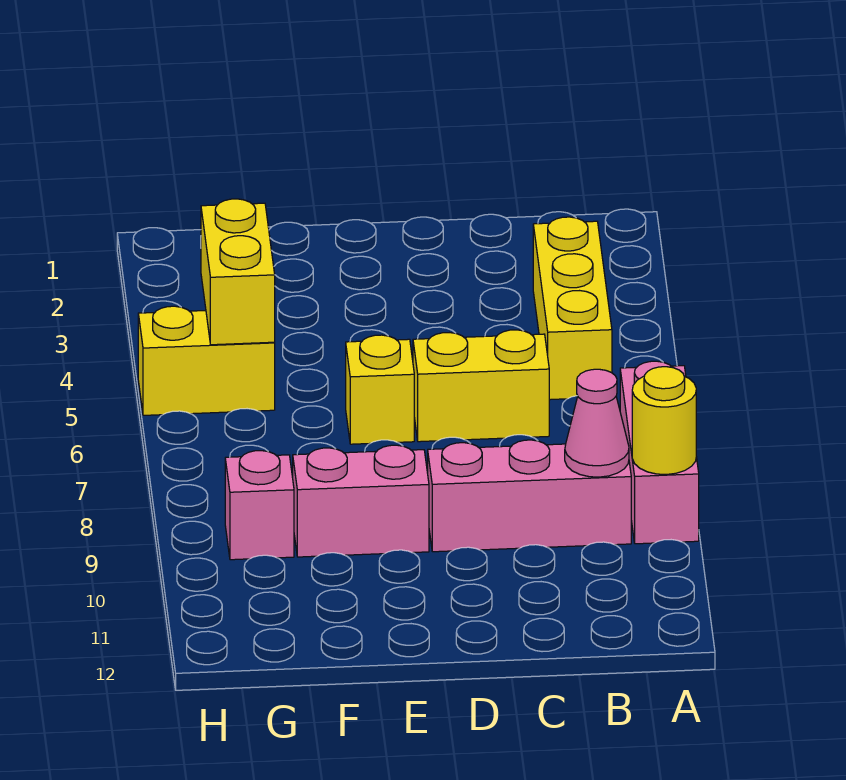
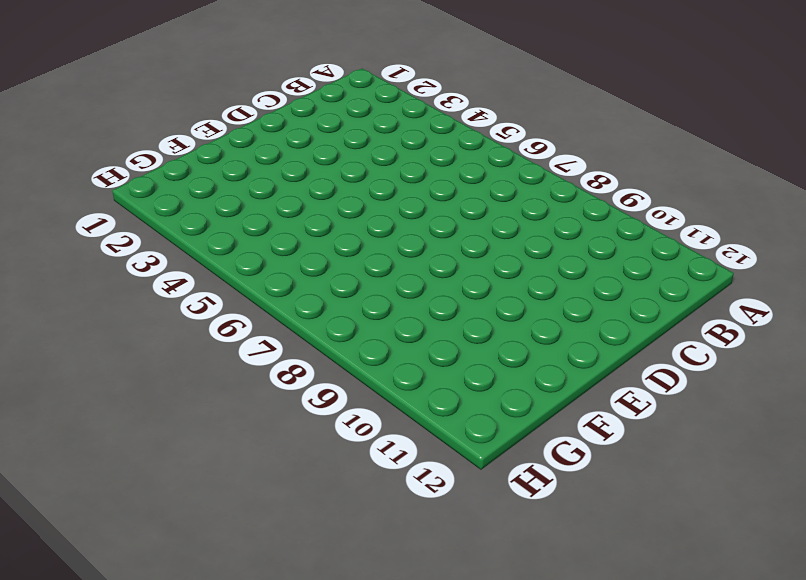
none -> pink 1x3 brick [620,361,699,544]
none -> yellow 1x3 brick [533,217,612,400]

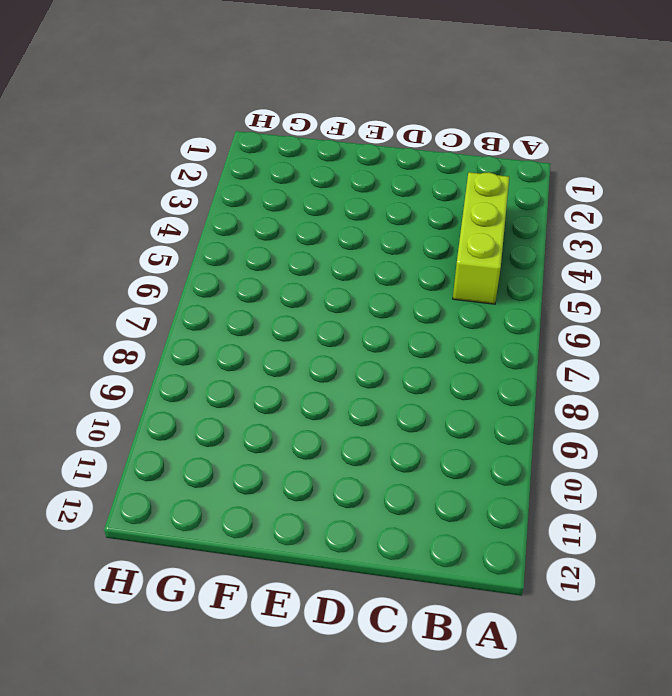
lime 1x3 brick [453,172,509,304] -> yellow 1x3 brick [533,217,612,400]
none -> pink 1x3 brick [620,361,699,544]
none -> pink 1x3 brick [428,440,631,552]

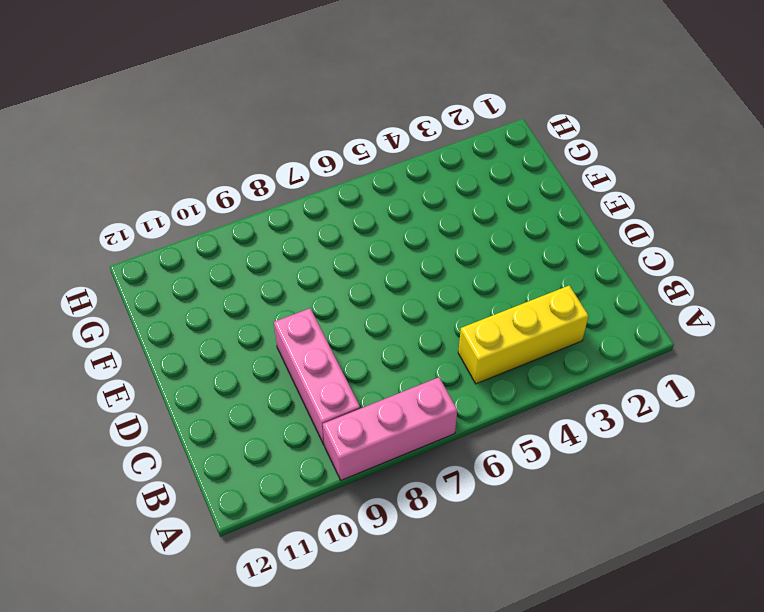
none -> yellow 1x2 brick [413,330,549,442]
none -> yellow 1x1 brick [346,335,414,444]

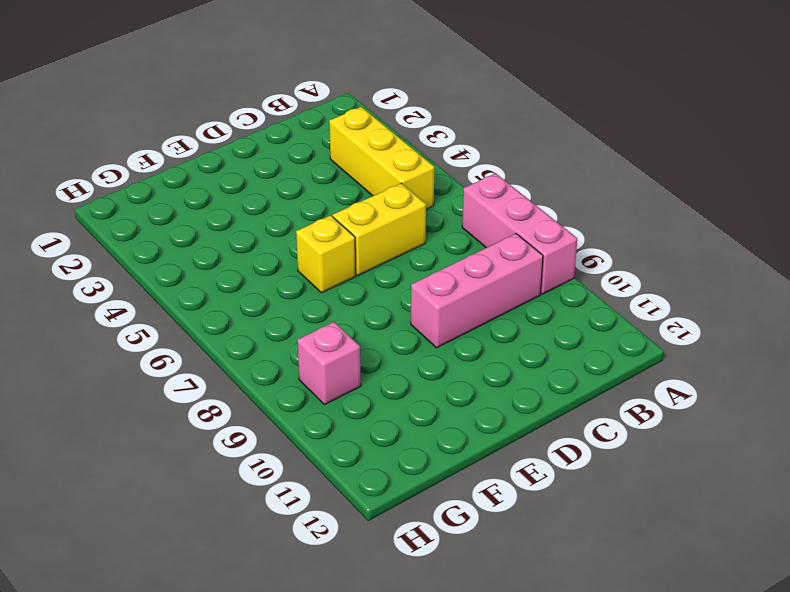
none -> pink 1x2 brick [293,445,429,557]
none -> yellow 1x2 brick [138,306,275,415]

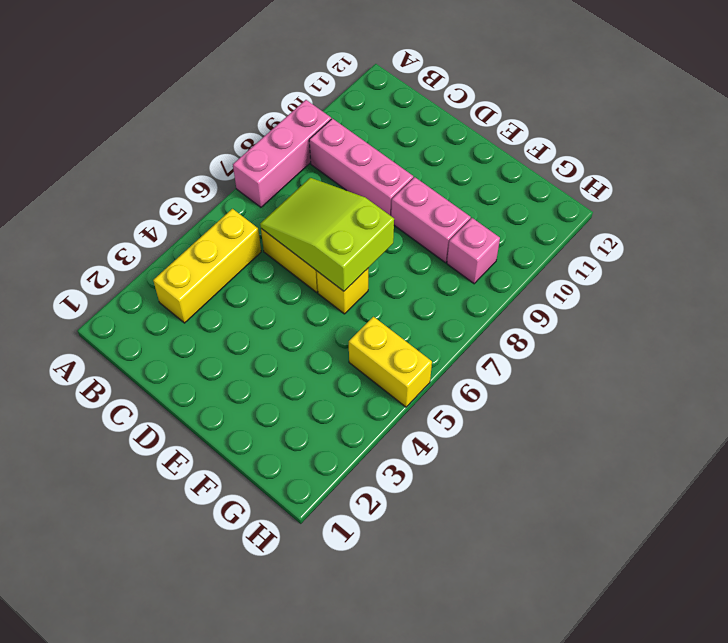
lime 2x3 slope [260,178,394,291] -> none
none -> yellow 1x1 round brick [632,367,696,474]
none -> pink 1x1 cone [565,369,629,477]

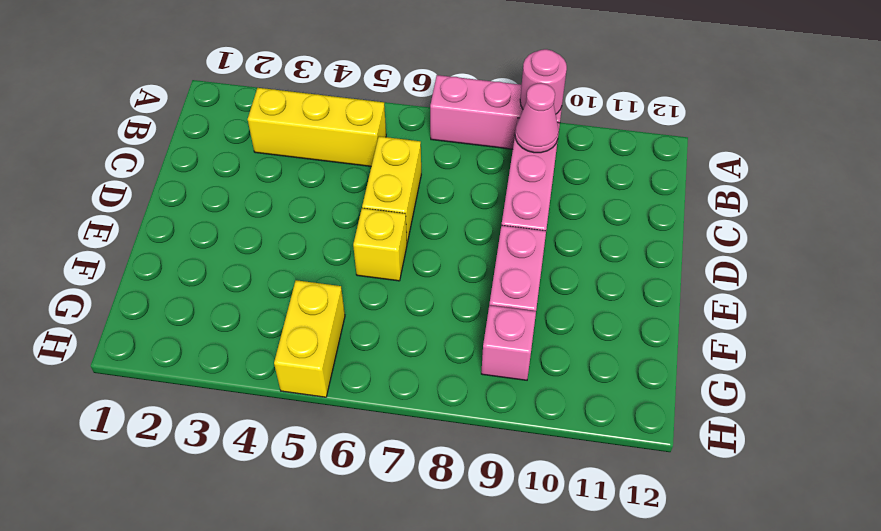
pink 1x1 round brick [520,49,567,114] -> yellow 1x1 round brick [632,367,696,474]
none -> yellow 1x2 brick [201,199,275,345]

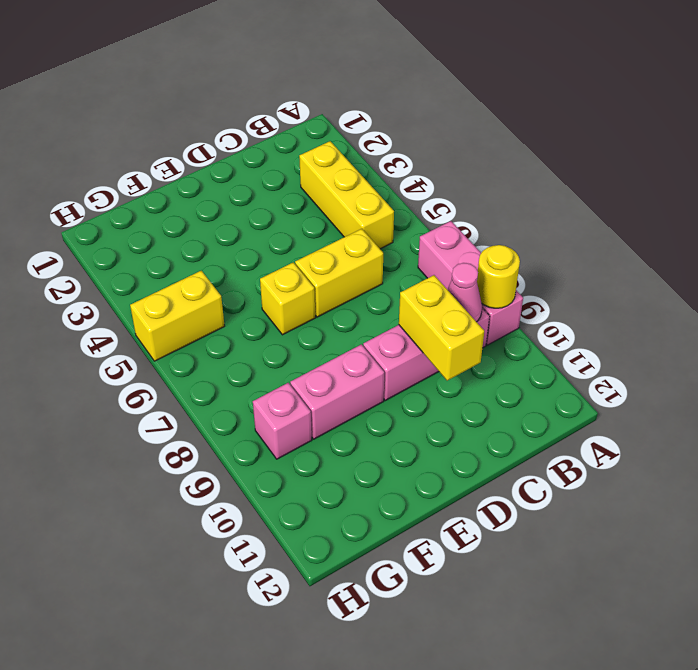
yellow 1x2 brick [399,275,484,381] -> yellow 1x2 brick moved to [201,199,275,345]

